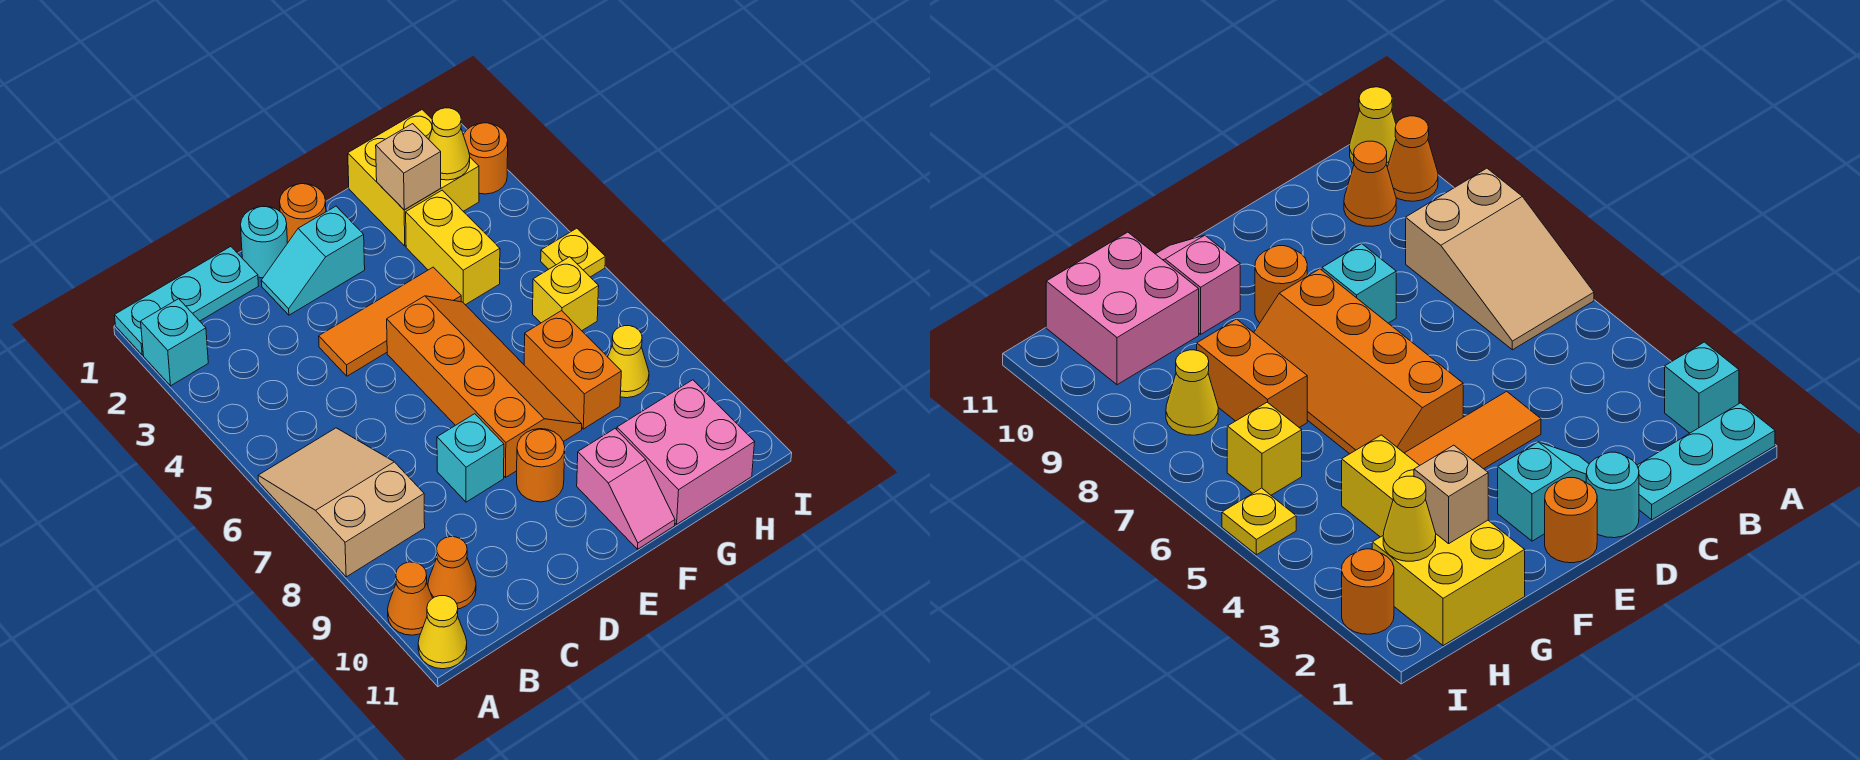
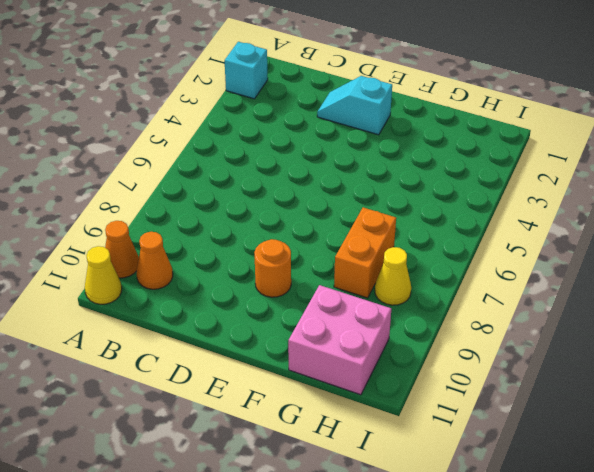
none -> cyan 1x3 plate [115,247,258,355]
none -> tan 2x3 slope [258,428,425,577]
none -> cyan 1x1 round brick [240,206,287,278]

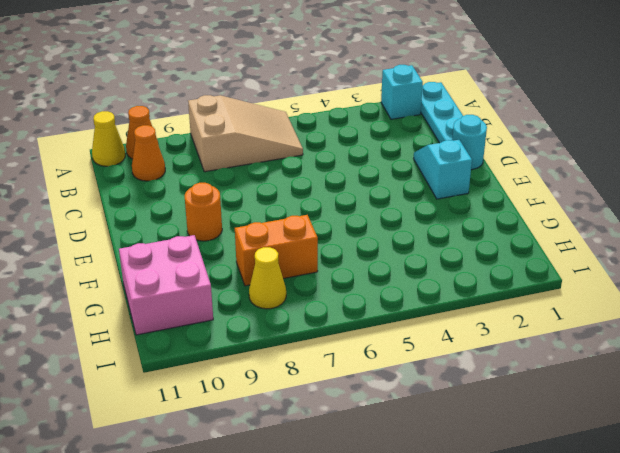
none -> orange 1x3 tile [319,267,461,376]
none -> cyan 1x1 brick [437,414,504,502]
none -> orange 1x1 round brick [280,184,326,243]

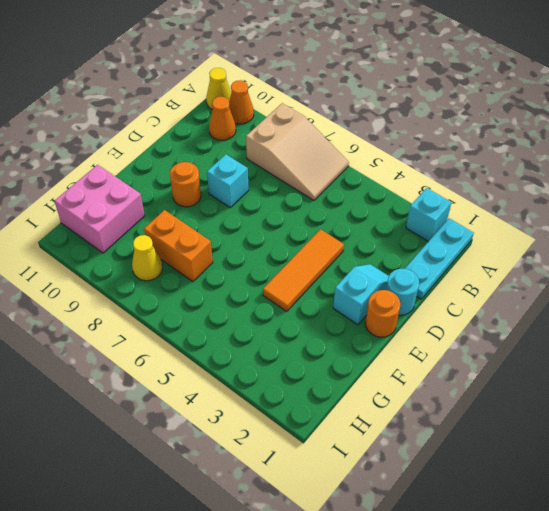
none -> orange 2x4 slope [387,296,582,477]
none -> pink 1x2 slope [577,429,675,549]
none -> yellow 2x2 brick [348,110,479,246]

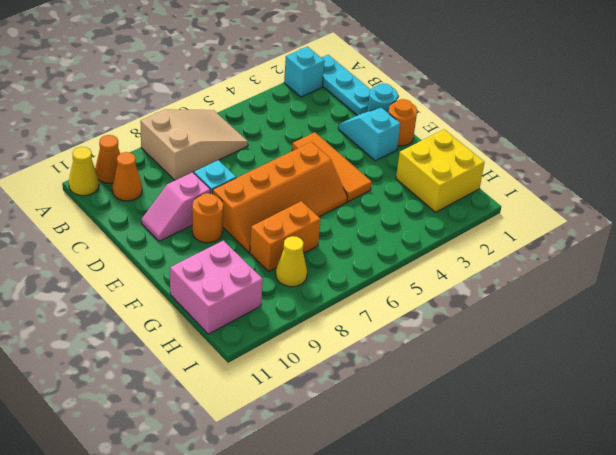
pink 1x2 slope [142,172,211,241] -> pink 1x2 slope moved to [577,429,675,549]
none -> yellow 1x2 brick [406,190,500,305]
none -> yellow 1x1 brick [533,257,599,331]
none -> orange 1x1 round brick [464,123,508,194]

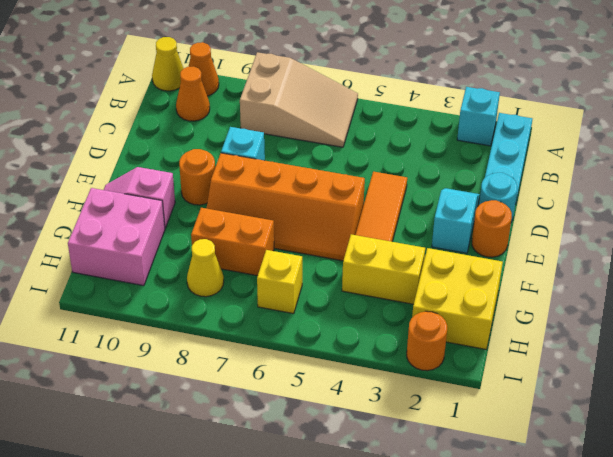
none -> yellow 1x1 plate [541,228,605,277]
none -> tan 1x1 brick [376,124,441,210]
none -> yellow 1x1 cone [429,108,470,180]

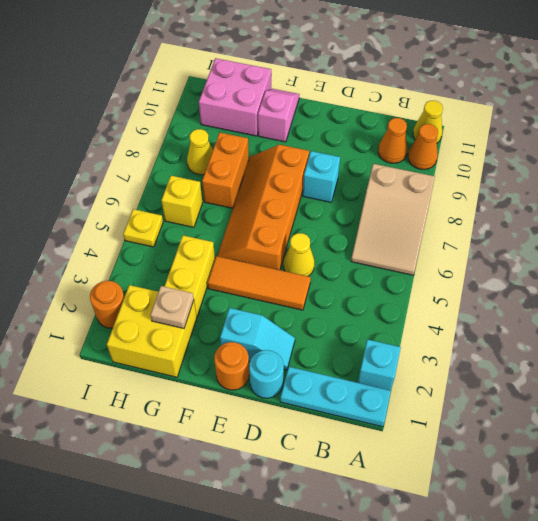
yellow 1x1 cone [284,233,315,276] -> yellow 1x1 cone moved to [429,108,470,180]
tan 1x1 plate [150,286,194,328] -> tan 1x1 brick [376,124,441,210]
none -> orange 1x1 round brick [517,429,565,502]

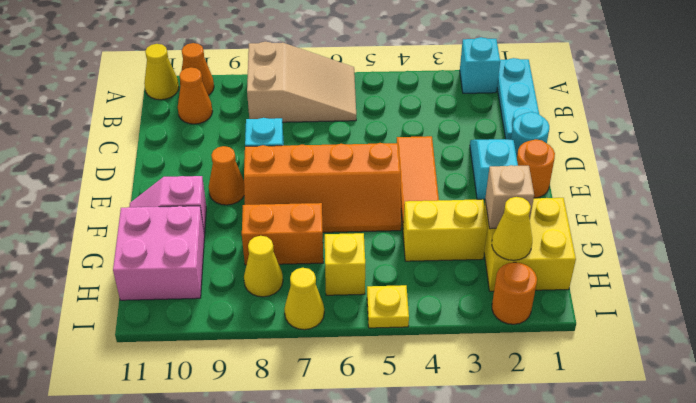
orange 1x1 cone [209,146,244,205] -> orange 1x1 round brick [517,429,565,502]
yellow 1x1 cone [284,268,324,330] -> none

